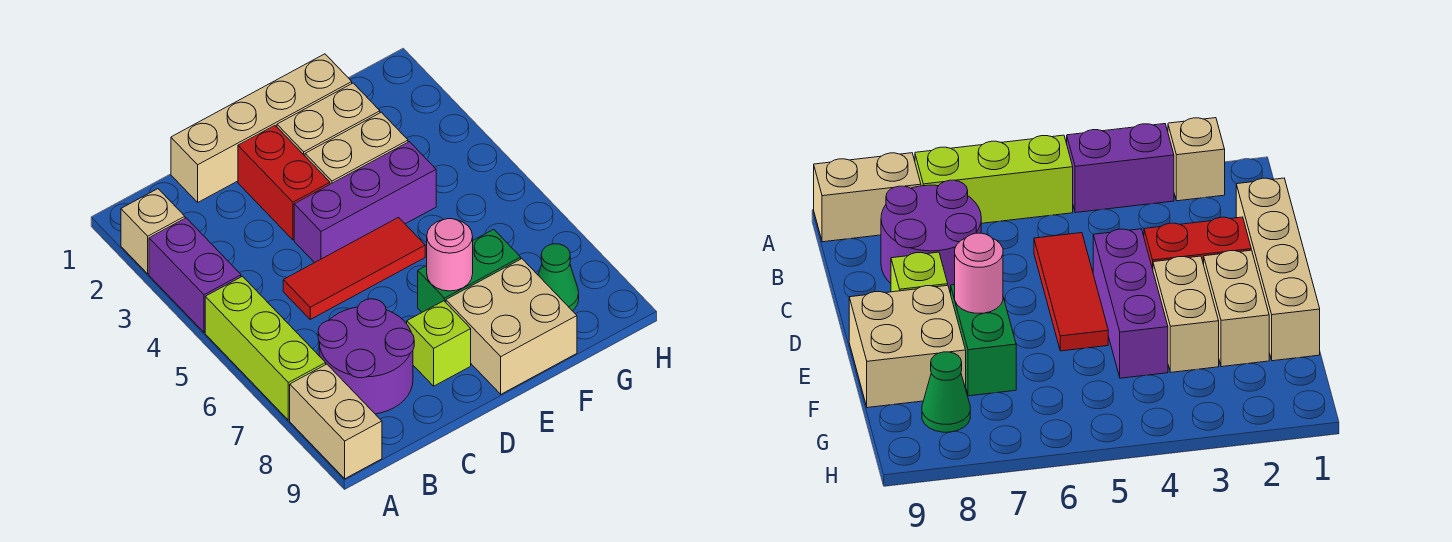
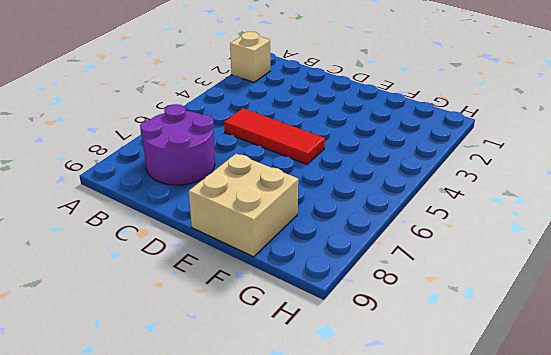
none -> purple 1x2 brick [149,218,241,332]
none -> lime 1x3 brick [205,276,326,420]
none -> tan 1x2 brick [290,364,382,479]

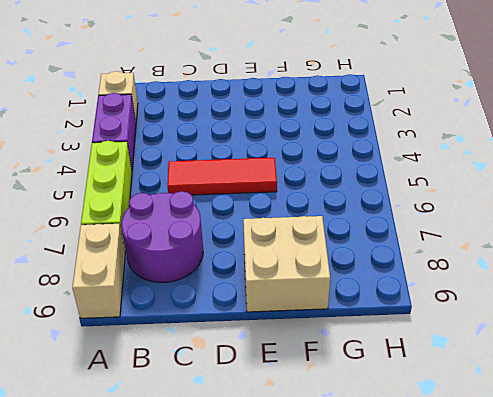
none -> tan 1x4 brick [171,54,352,202]
none -> red 1x2 brick [238,126,330,240]
none -> purple 1x3 brick [294,142,436,263]

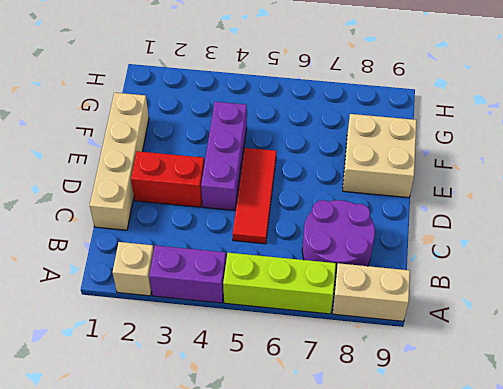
none -> lime 1x1 brick [407,301,471,386]
none -> tan 1x2 brick [277,83,380,156]
none -> tan 1x2 brick [305,112,408,184]

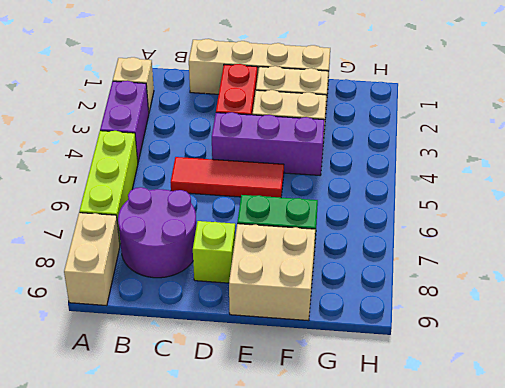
none -> green 1x1 cone [538,244,579,311]
none -> pink 1x1 round brick [427,219,473,291]

